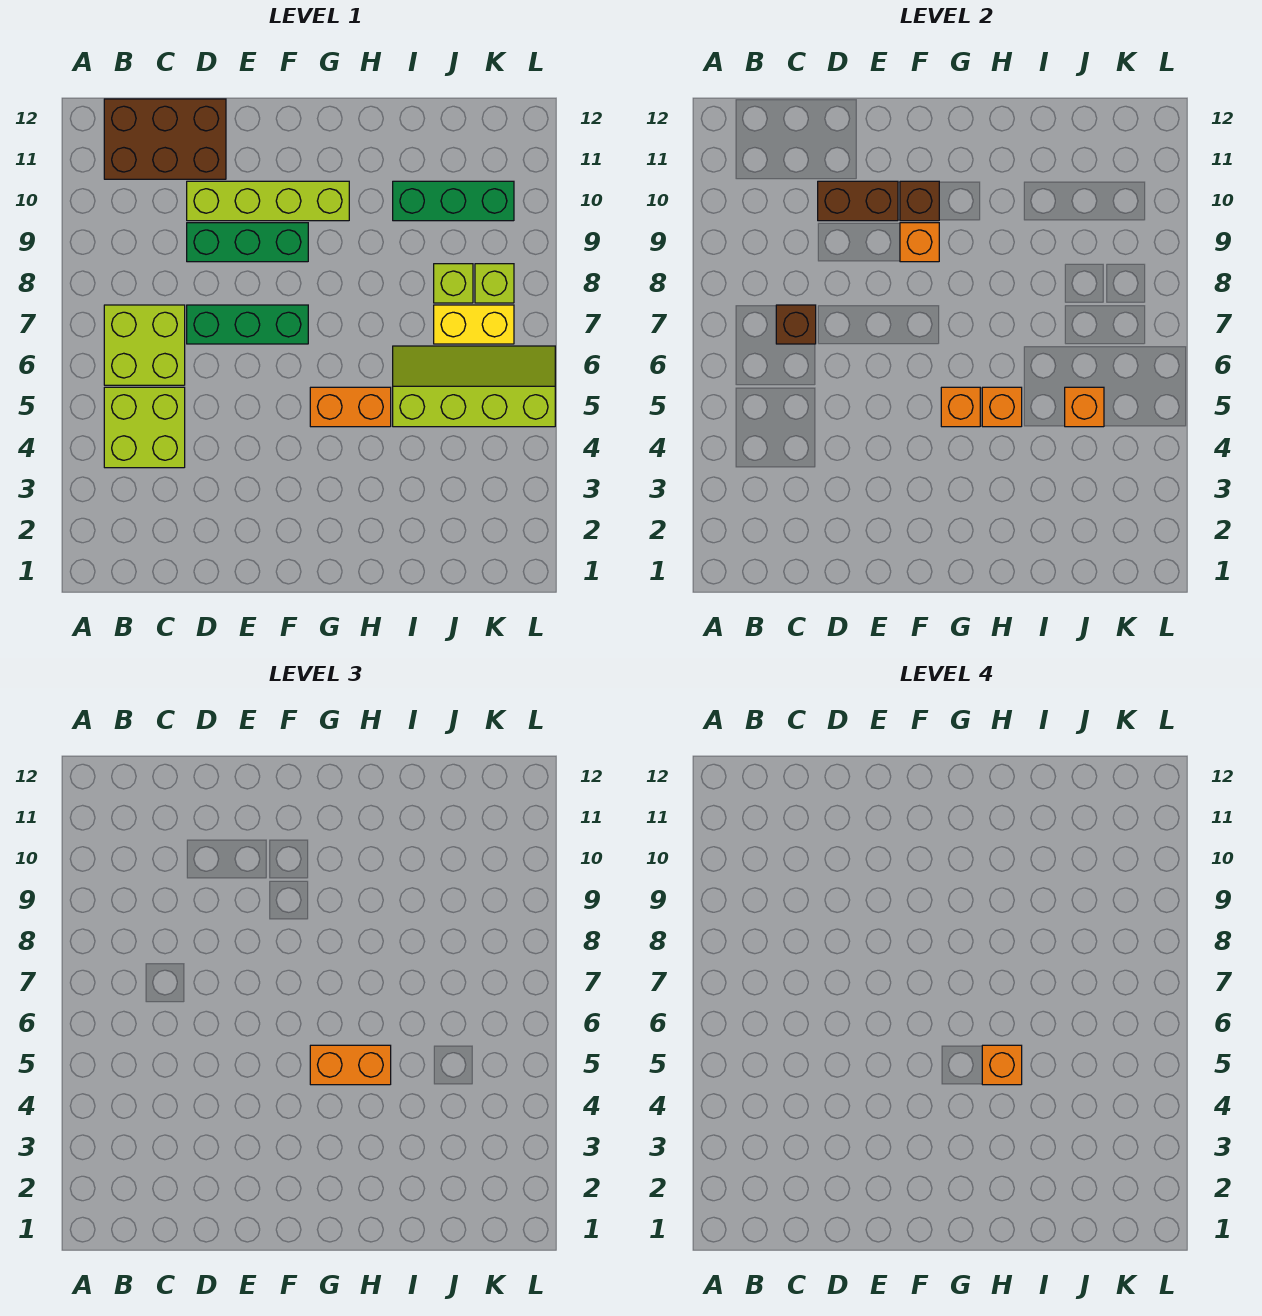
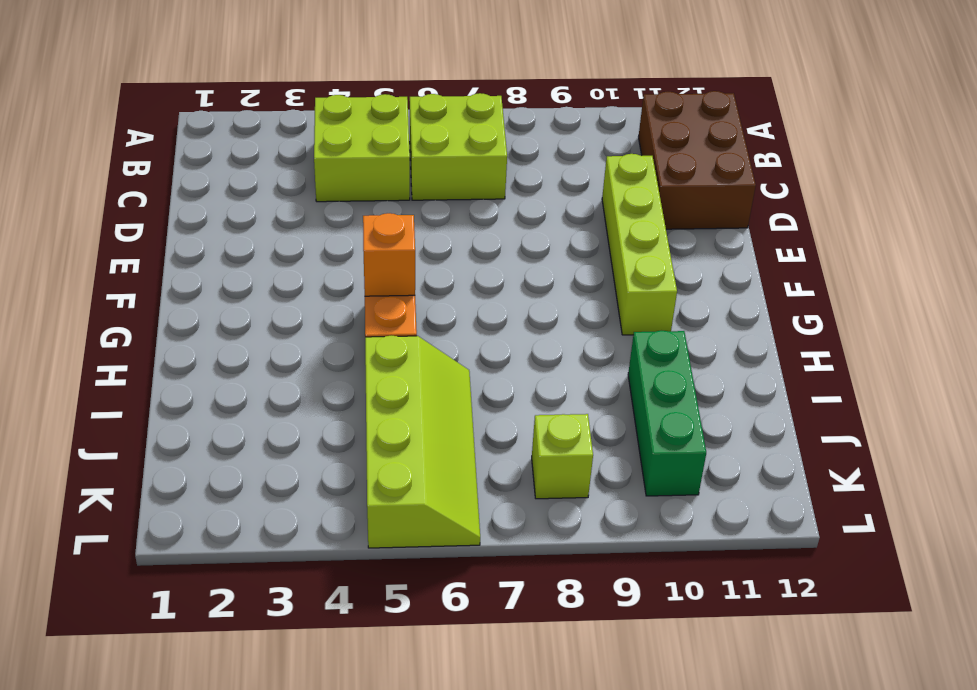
none -> green 1x3 brick [187,305,308,344]
none -> green 1x3 brick [187,223,308,262]
none -> yellow 1x2 brick [434,305,514,344]

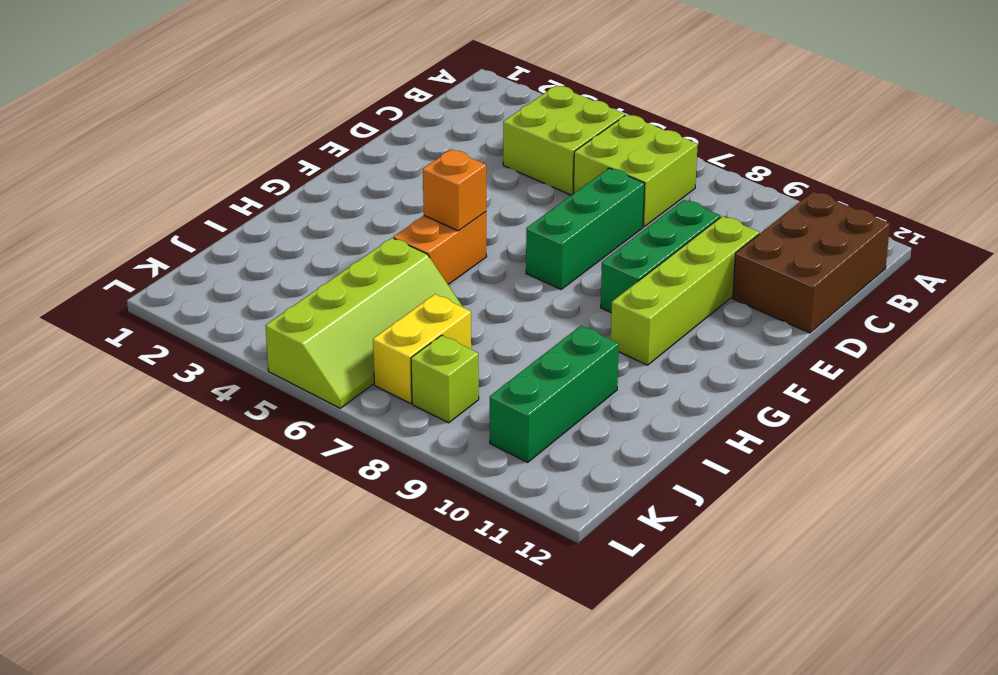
none -> lime 1x1 brick [434,264,473,303]
none -> brown 1x1 brick [776,305,816,344]
none -> brown 1x2 brick [818,181,898,221]

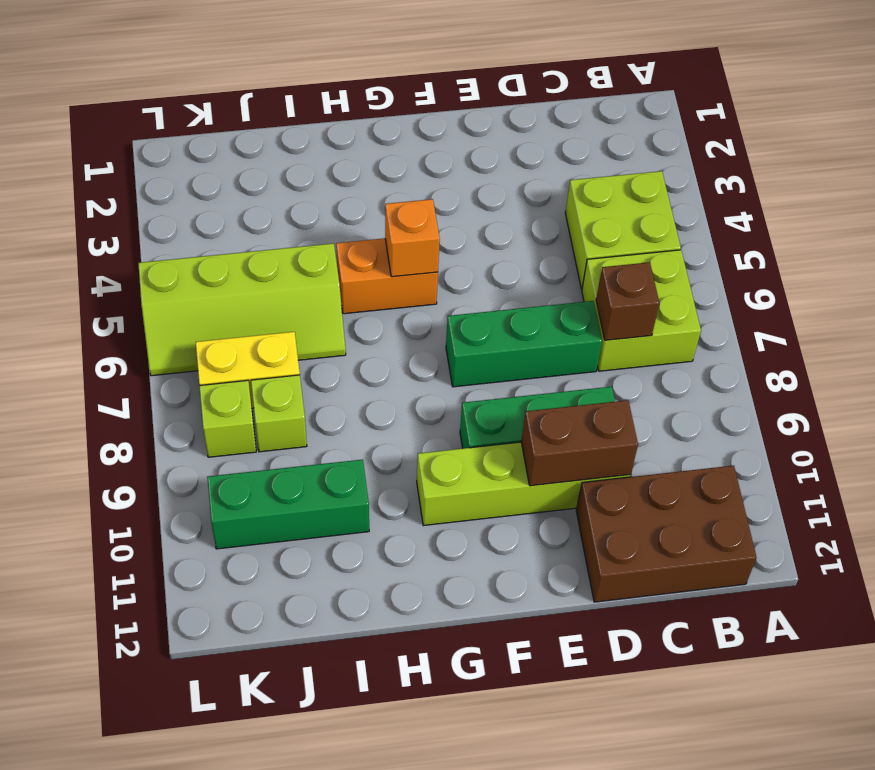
none -> orange 1x1 brick [900,223,939,262]
none -> brown 1x1 brick [900,181,939,221]
none -> orange 1x1 brick [982,387,1022,427]

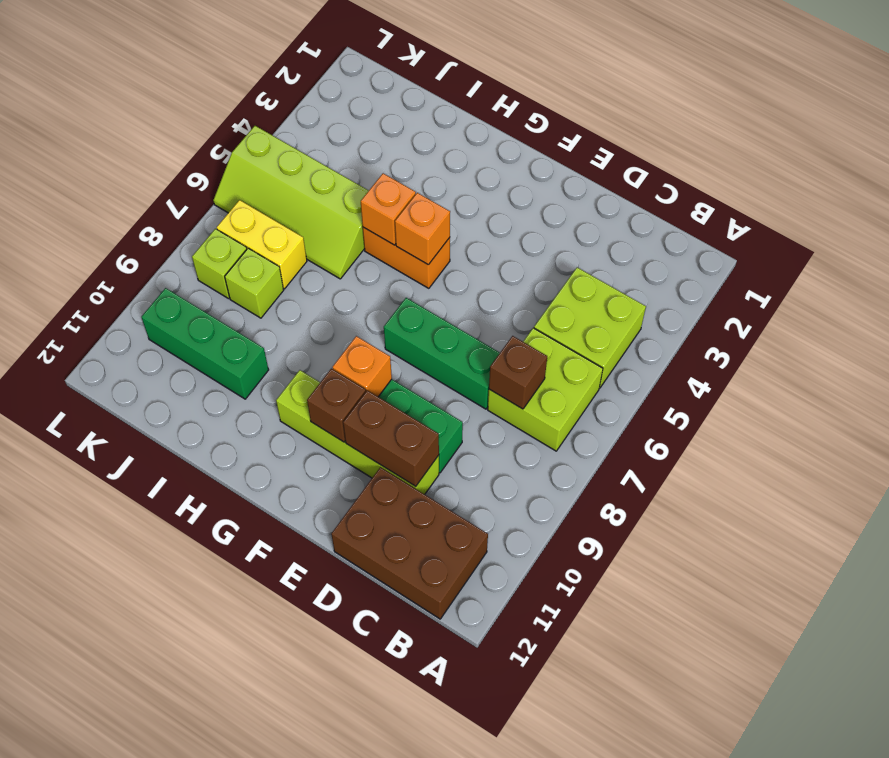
none -> orange 1x1 brick [1065,387,1104,427]
none -> orange 1x2 brick [310,1045,391,1085]
none -> orange 1x1 brick [982,1045,1022,1085]

